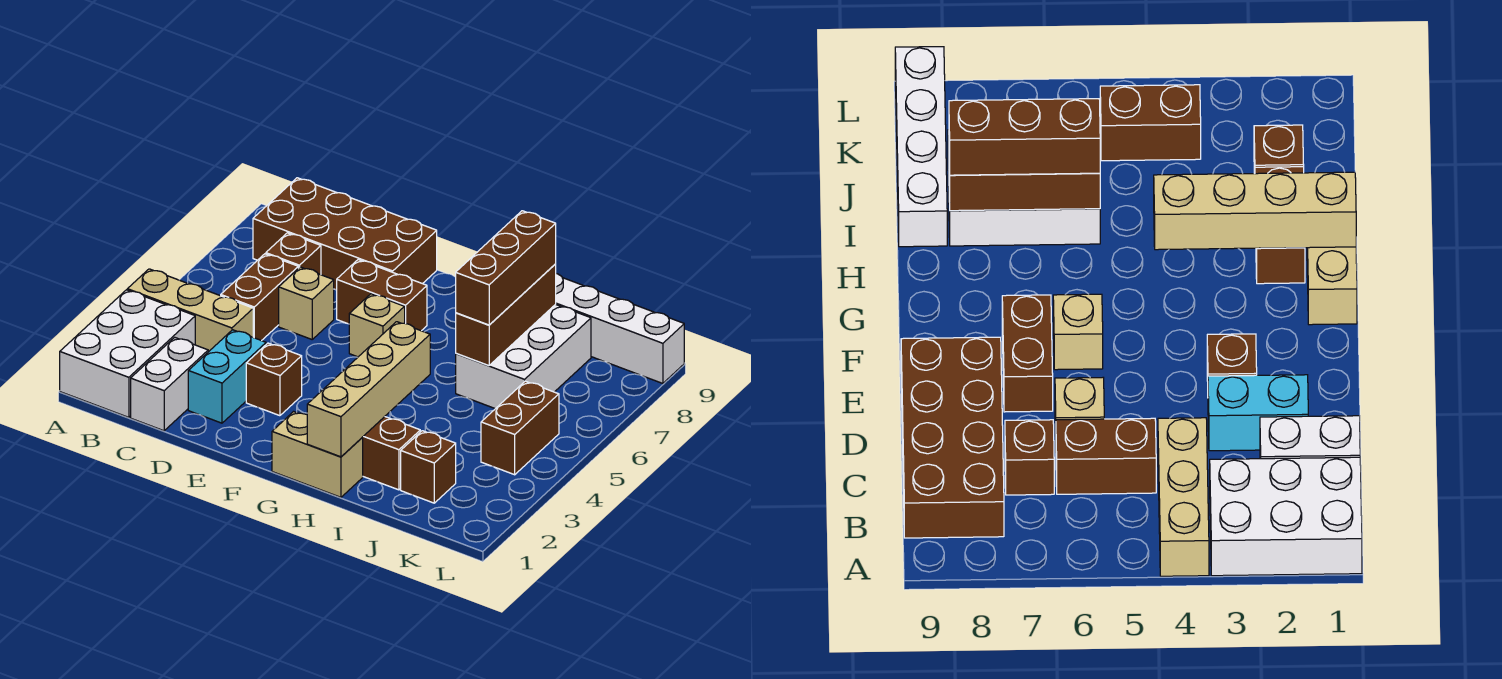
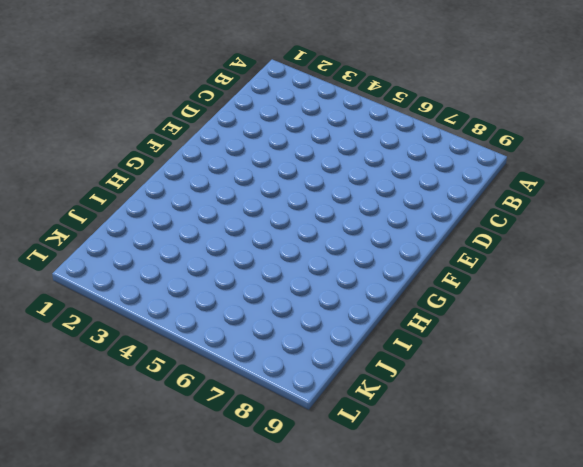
none -> white 2x3 brick [60,290,195,418]
none -> tan 1x3 brick [127,269,253,352]
none -> brown 2x4 brick [253,178,437,290]

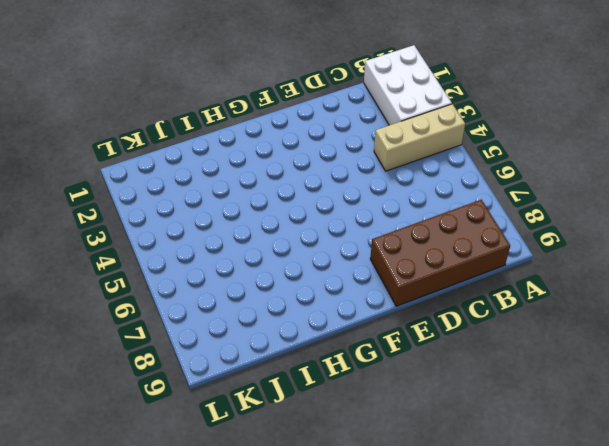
none -> white 1x2 brick [131,337,208,431]
none -> brown 1x2 brick [221,254,298,341]
none -> brown 1x1 brick [266,233,321,275]

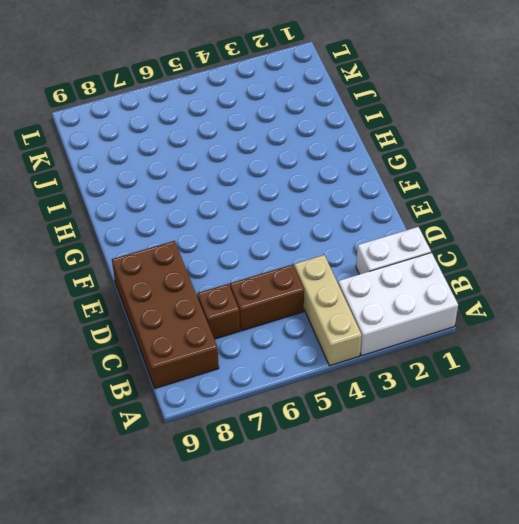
none -> cyan 1x2 brick [188,330,266,423]
none -> tan 1x1 brick [279,267,334,339]
none -> brown 1x1 brick [246,343,302,416]

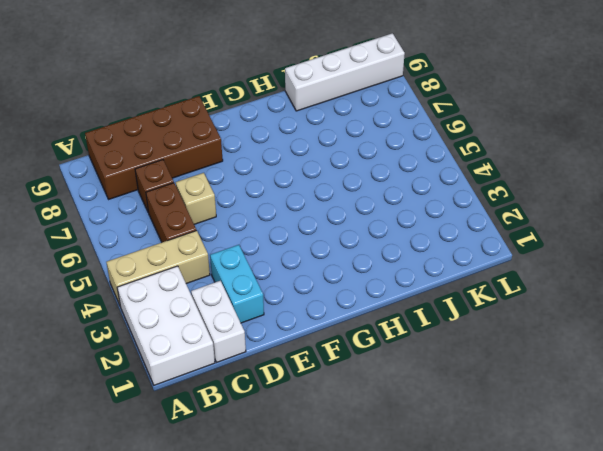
none -> brown 1x1 brick [246,343,302,416]
none -> brown 1x2 brick [337,260,427,331]
none -> tan 1x1 brick [349,294,405,357]

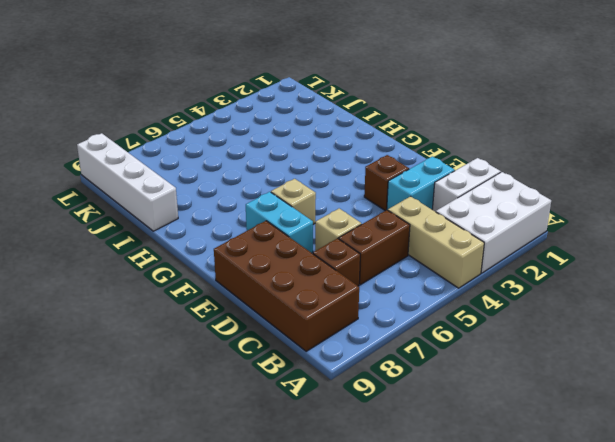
cyan 1x2 brick [246,192,313,253] -> brown 1x2 brick [337,260,427,331]
none -> tan 1x2 brick [272,412,363,497]
none -> brown 1x2 brick [362,417,420,490]
none -> white 2x3 brick [456,304,591,409]

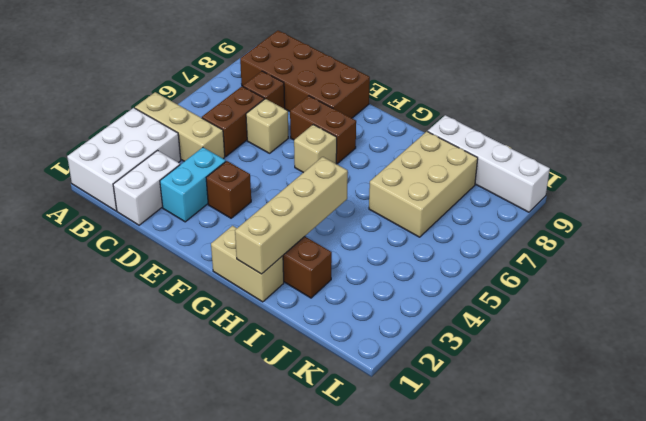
tan 2x3 brick [369,131,478,237] -> white 2x3 brick [456,304,591,409]
none -> brown 1x1 brick [401,431,456,503]
none -> brown 1x2 brick [481,381,559,475]
none -> brown 1x3 brick [456,264,556,366]

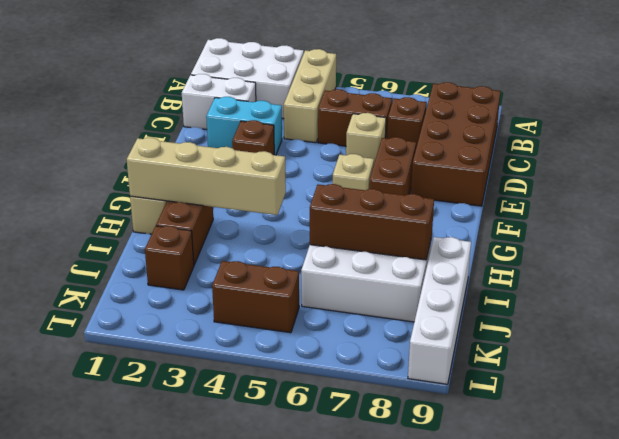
none -> brown 1x3 brick [456,211,556,325]

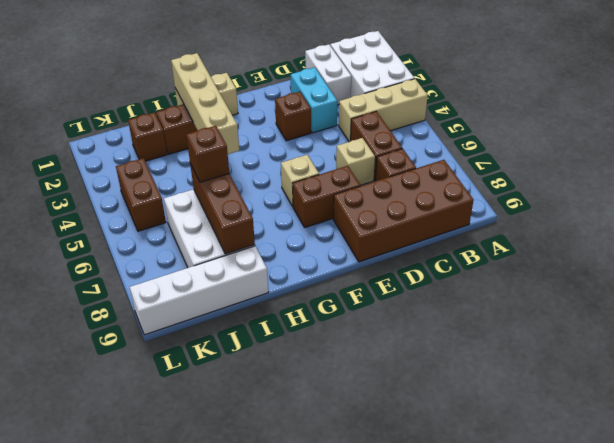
brown 1x1 brick [186,126,229,182] -> brown 1x3 brick [456,211,556,325]

